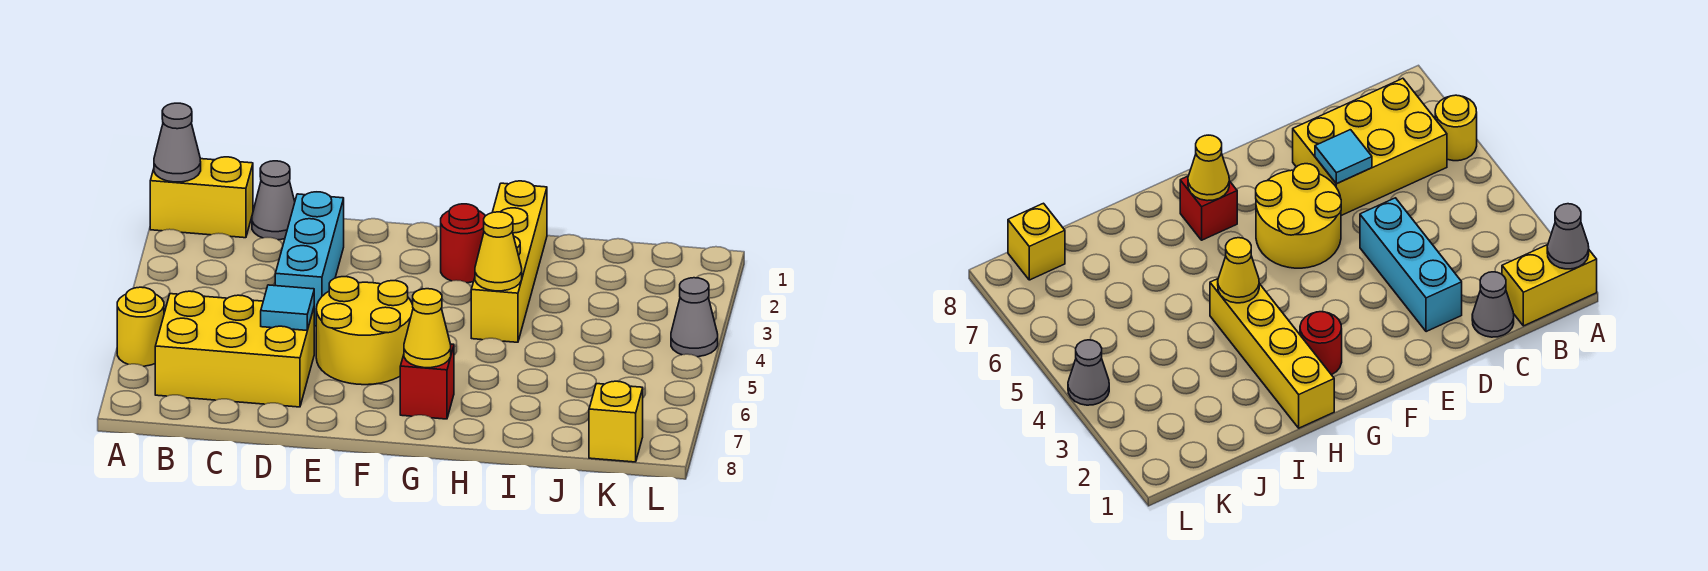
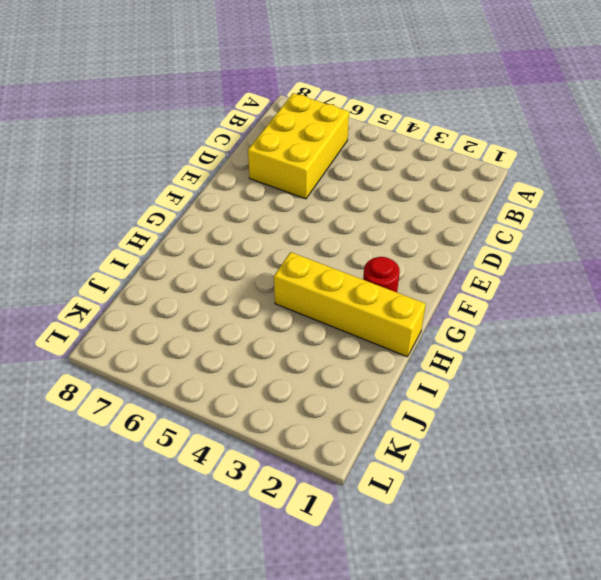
none -> yellow 1x2 brick [150,157,253,238]
none -> yellow 1x1 round brick [117,287,164,366]
none -> grey 1x1 cone [252,161,295,240]

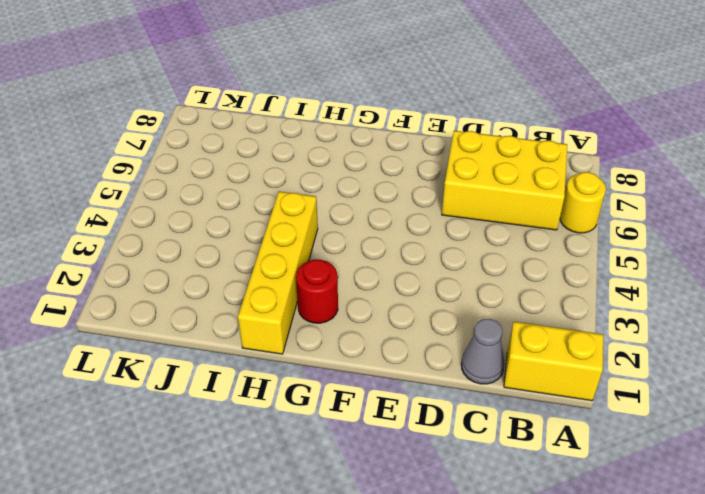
none -> cyan 1x3 brick [275,192,344,326]
none -> yellow 2x2 round brick [316,277,413,385]
none -> red 1x1 brick [400,344,454,419]

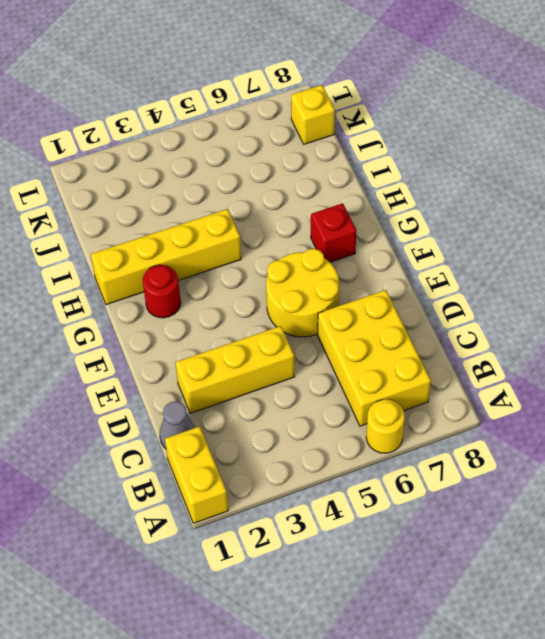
yellow 1x3 brick [175,326,295,413] -> cyan 1x3 brick [275,192,344,326]
none -> grey 1x1 cone [671,278,718,357]
none -> grey 1x1 cone [154,103,201,182]
none -> cyan 1x1 tile [261,285,314,330]

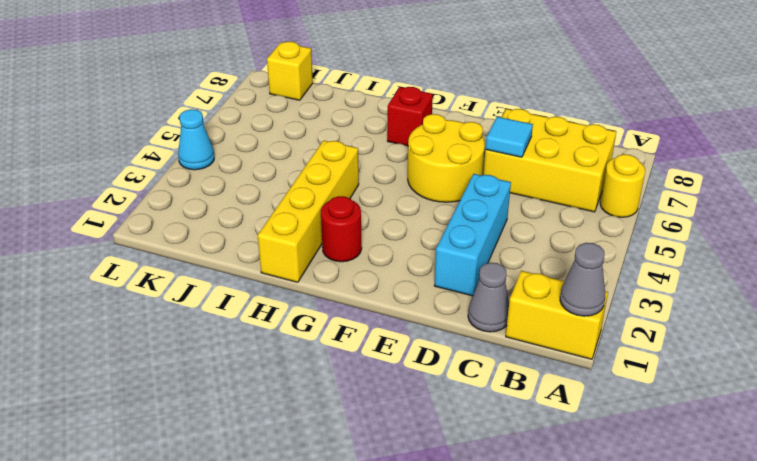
cyan 1x1 cone [178,109,214,170] -> grey 1x1 cone [671,278,718,357]
none -> yellow 1x1 cone [404,289,451,368]
none -> yellow 1x1 cone [475,212,522,291]

